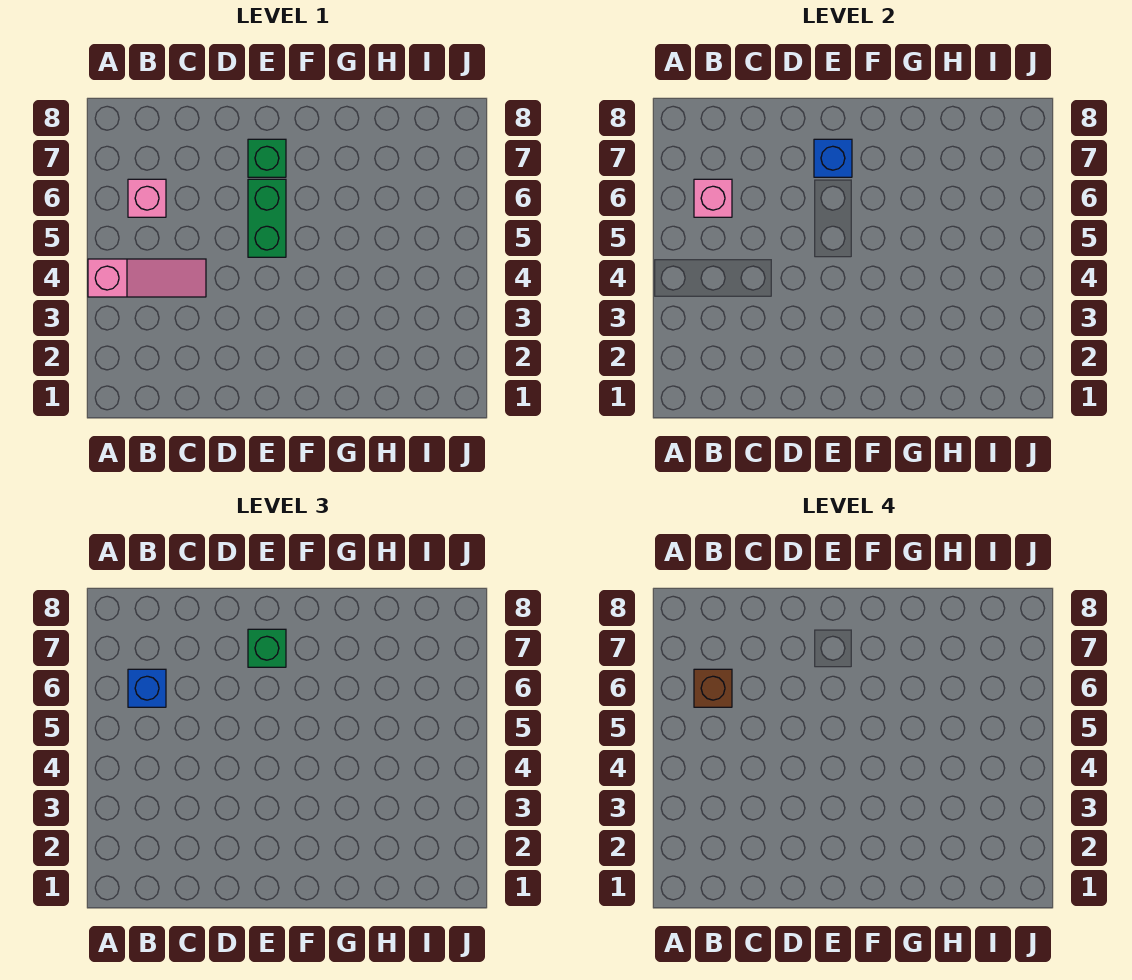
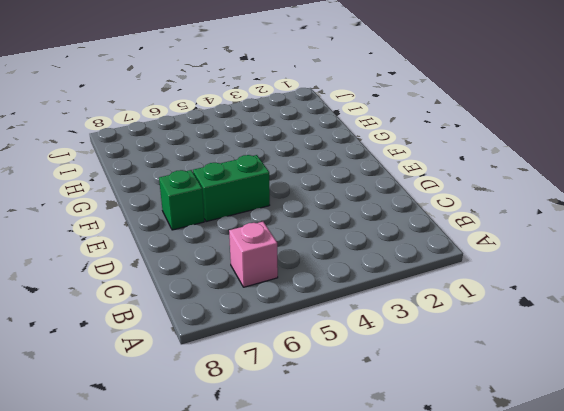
none -> pink 1x3 slope [88,259,206,297]
none -> pink 1x1 brick [694,179,732,217]

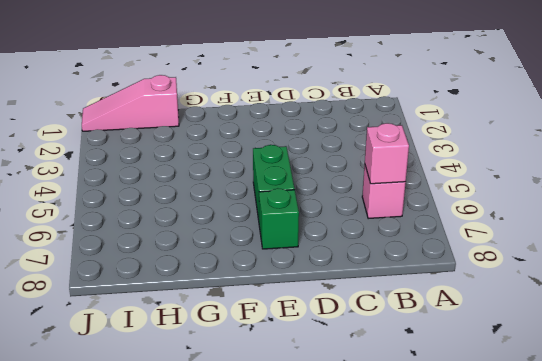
pink 1x3 slope [82,75,179,131] -> pink 1x3 slope moved to [88,259,206,297]
none -> blue 1x1 brick [814,139,852,177]
none -> blue 1x1 brick [128,669,166,707]

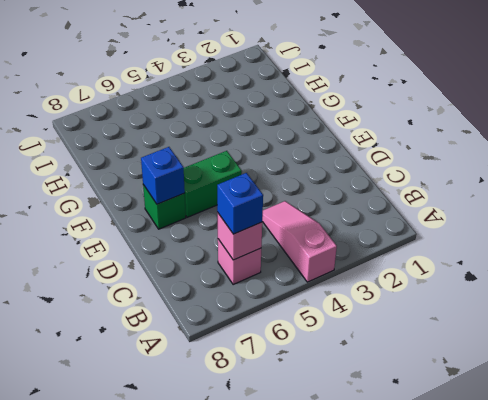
none -> green 1x1 brick [248,629,286,667]
none -> brown 1x1 brick [694,669,732,707]

